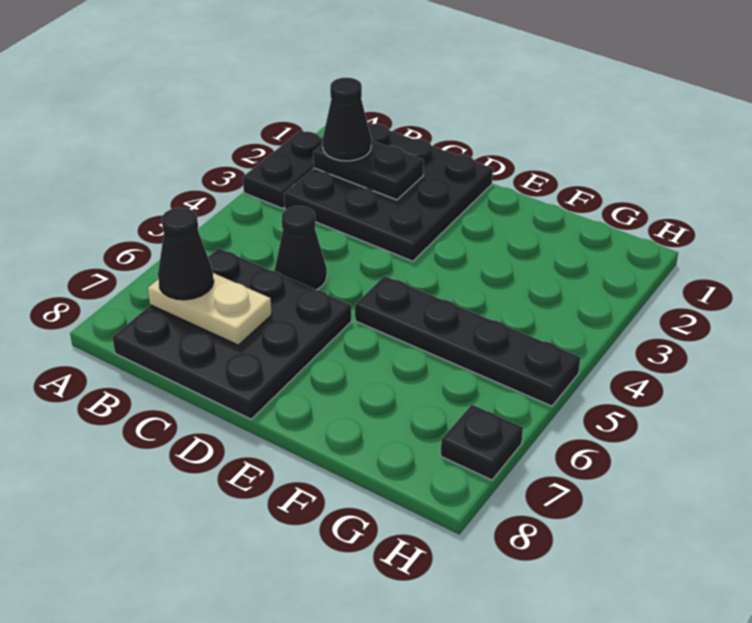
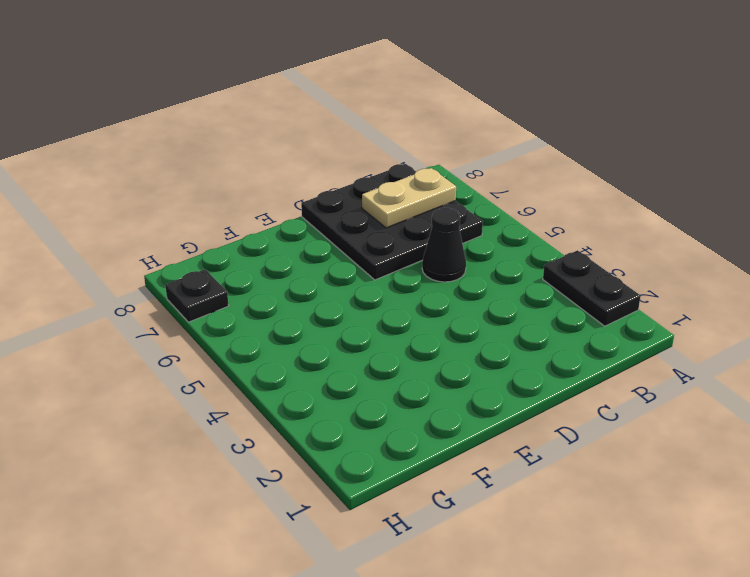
none -> black 3x3 plate [284,123,493,261]
none -> black 1x4 plate [355,276,580,406]

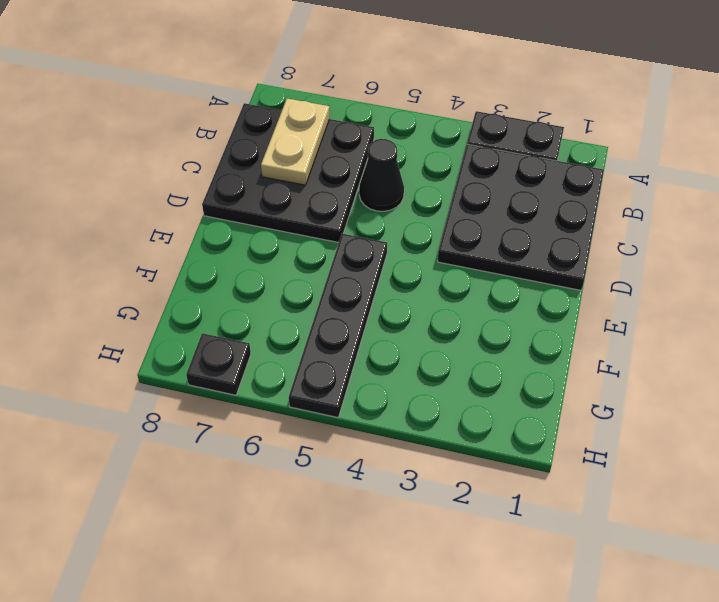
none -> black 1x2 plate [313,140,424,200]
none -> black 1x1 cone [323,78,371,161]

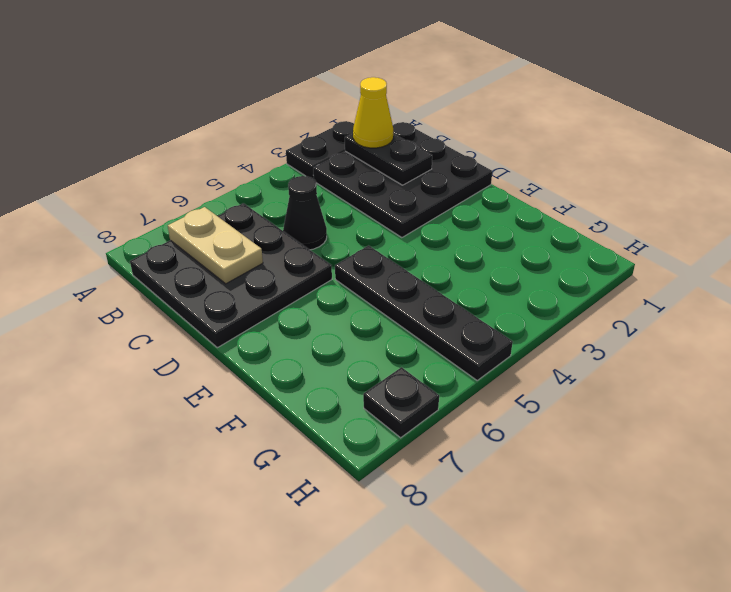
yellow 1x1 cone [353,77,393,148] -> black 1x1 cone [323,78,371,161]
none -> black 1x1 cone [158,208,214,300]

